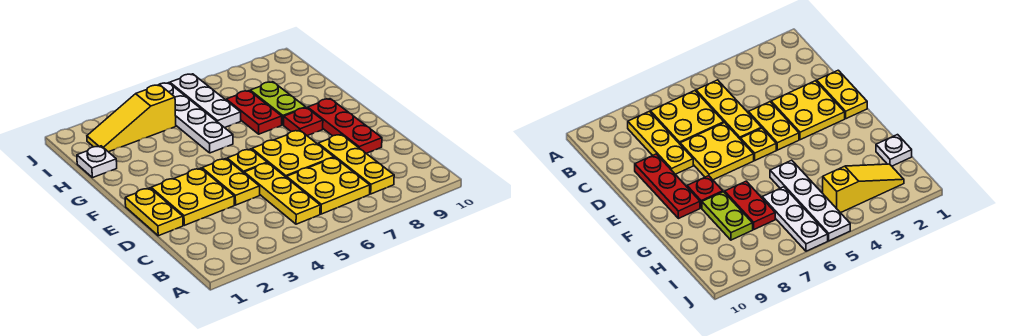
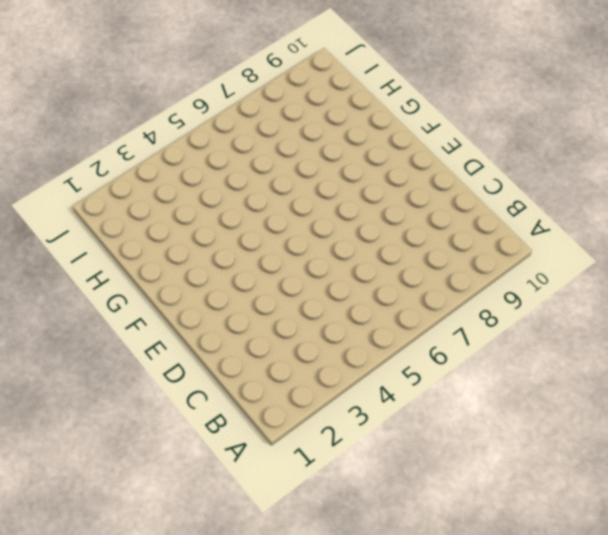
none -> yellow 1x3 plate [244,163,320,224]
none -> yellow 2x2 plate [287,158,370,214]
none -> yellow 1x3 plate [318,134,394,194]

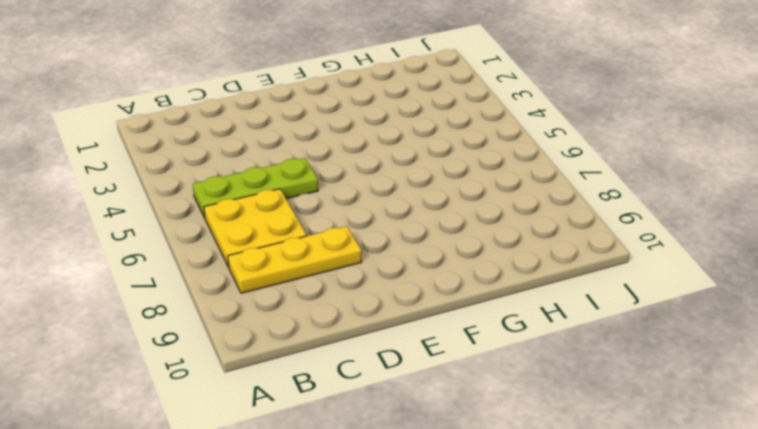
lime 1x3 plate [193,158,318,218] -> yellow 1x3 plate [244,163,320,224]
none -> yellow 1x2 plate [125,188,183,236]
none -> yellow 2x2 plate [151,168,234,225]
none -> yellow 1x2 plate [202,159,260,205]

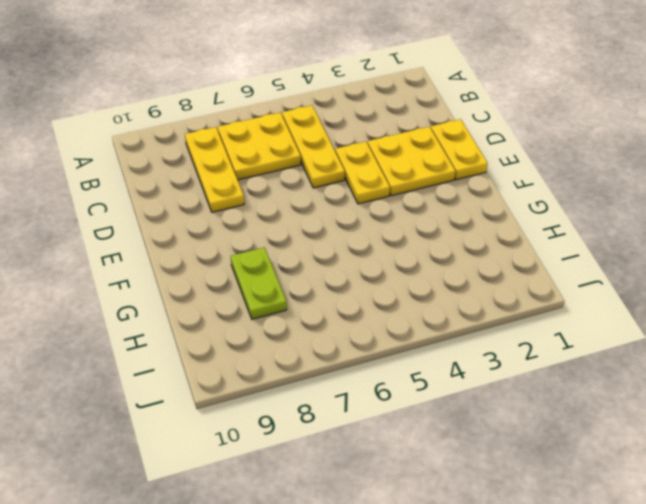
none -> yellow 2x2 plate [252,130,334,178]
none -> red 1x3 plate [308,99,382,153]
none -> yellow 1x1 plate [227,149,267,173]

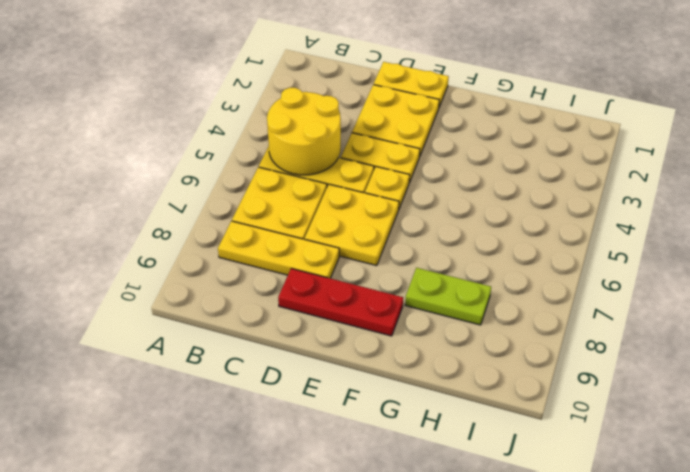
yellow 2x2 round brick [267,88,341,175] -> none
none -> red 1x1 plate [284,108,323,136]
none -> white 1x4 plate [159,83,233,153]
none -> red 1x2 plate [226,91,282,134]

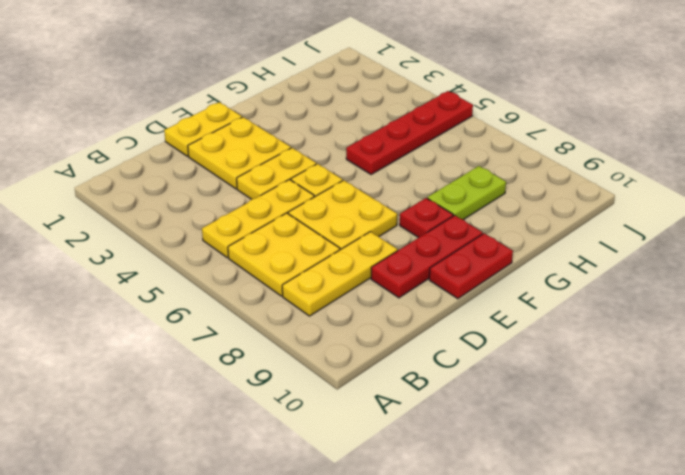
red 1x2 plate [429,233,513,299] -> red 1x2 plate moved to [226,91,282,134]
red 1x4 plate [346,91,473,174] -> white 1x4 plate [159,83,233,153]
none -> white 1x1 plate [77,146,117,178]
none -> white 1x3 plate [170,74,241,128]
none -> yellow 1x3 slope [87,85,176,152]

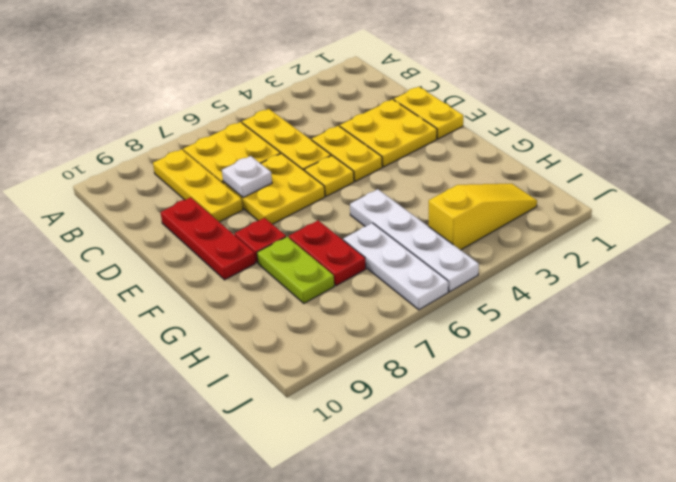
white 1x1 plate [222,156,272,198] -> white 1x1 plate moved to [77,146,117,178]

